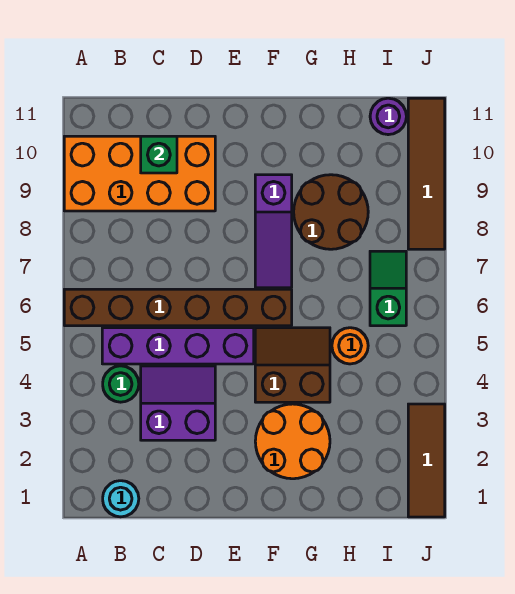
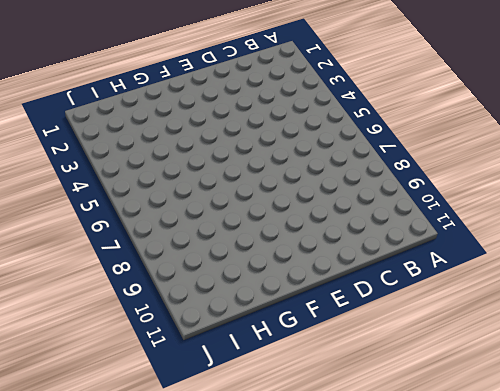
none -> brown 1x6 brick [64,289,292,326]
none -> orange 2x4 brick [64,136,215,211]
none -> cyan 1x1 round brick [103,481,139,517]

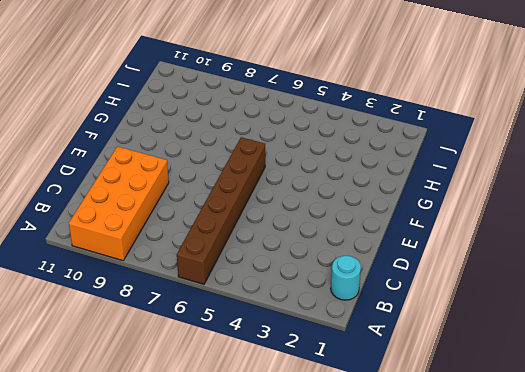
none -> green 1x1 round brick [103,366,139,402]
none -> purple 1x4 brick [102,328,254,364]
none -> purple 2x2 slope [141,366,215,440]

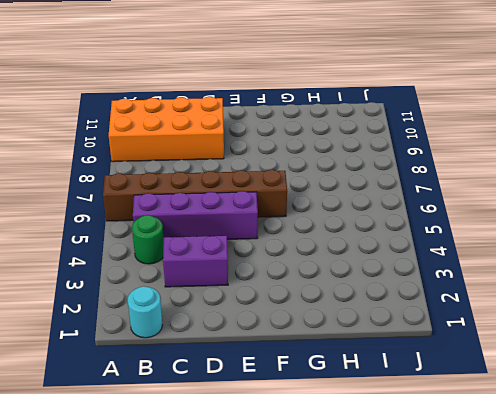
none -> orange 2x2 round brick [255,404,330,479]
none -> brown 2x2 slope [255,328,330,402]
none -> purple 1x3 slope [255,175,292,288]

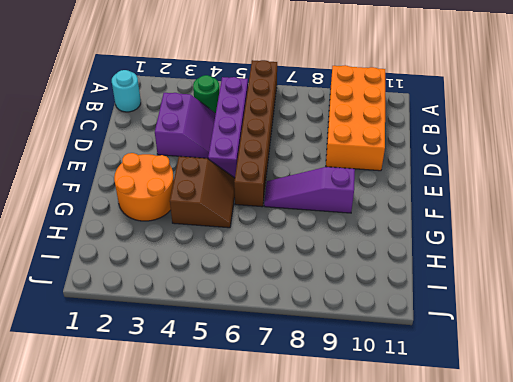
none -> brown 2x2 round brick [294,175,368,249]
none -> orange 1x1 round brick [332,328,368,364]
none -> green 1x2 slope [370,251,406,326]

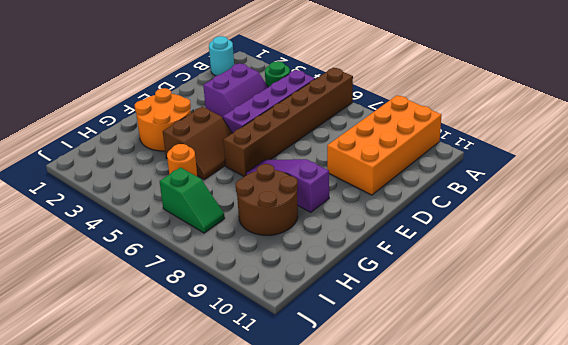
none -> purple 1x1 round brick [370,98,406,135]
none -> brown 1x3 tile [408,404,445,517]
none -> brown 1x4 tile [408,98,445,249]

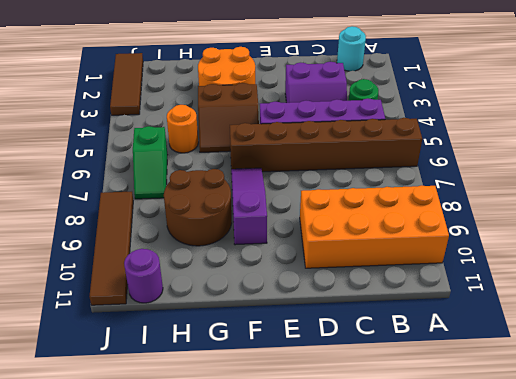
none -> green 1x1 brick [141,136,177,173]

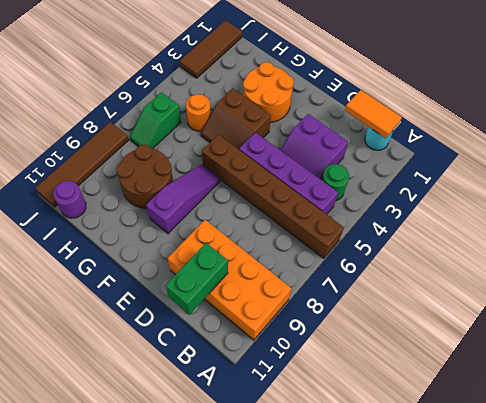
orange 1x2 tile [345,90,402,138] -> none
green 1x2 brick [166,243,228,315] -> green 1x1 brick [141,136,177,173]

